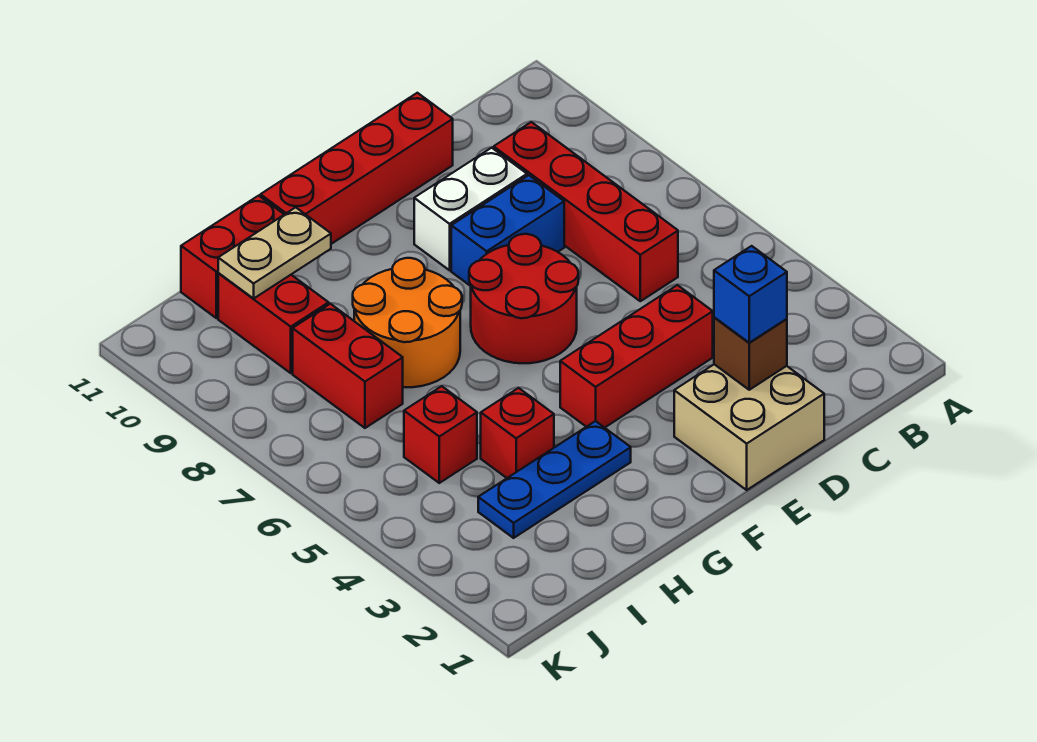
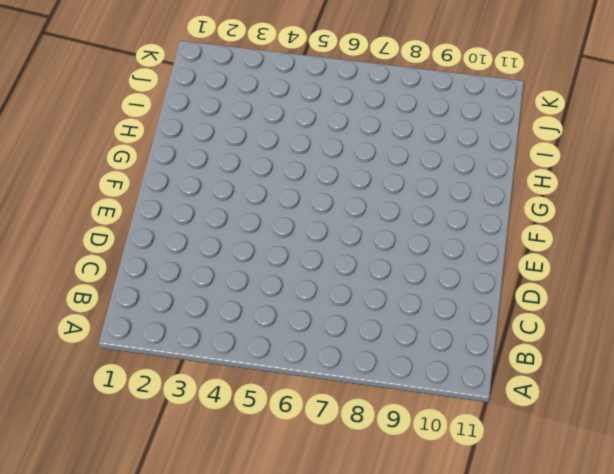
none -> red 1x4 brick [494,122,678,301]
none -> tan 2x2 brick [674,364,824,490]
none -> red 1x3 brick [560,285,713,428]

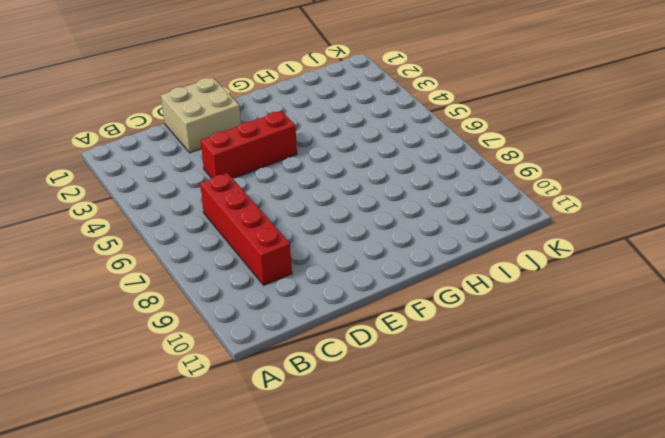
none -> blue 1x2 brick [451,175,564,286]
none -> white 1x2 brick [414,148,527,270]
none -> red 1x4 brick [260,93,453,244]

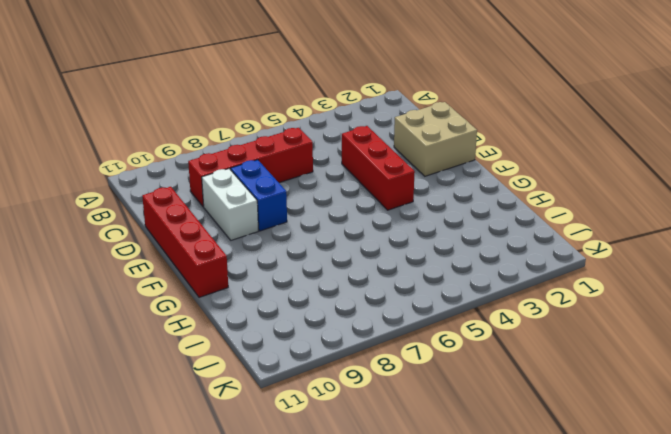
none -> red 2x2 round brick [469,234,578,363]
none -> blue 1x3 plate [478,421,631,538]
none -> orange 2x2 round brick [353,258,462,387]

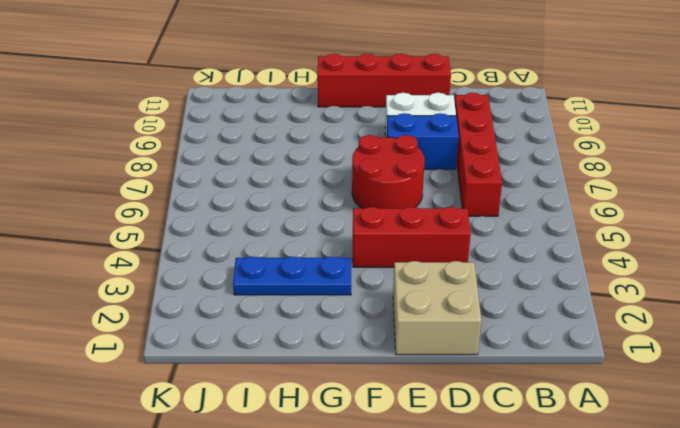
none -> orange 2x2 round brick [353,258,462,387]
none -> red 1x1 brick [481,388,554,478]
none -> red 1x2 brick [181,196,284,318]

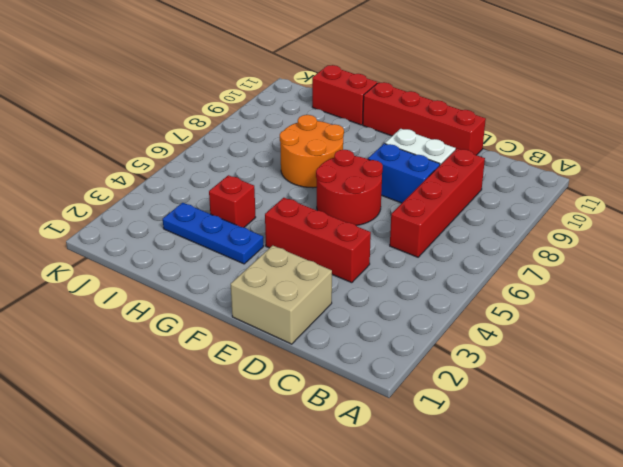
none -> red 1x1 brick [404,386,477,483]
none -> red 1x2 brick [293,304,403,428]
none -> red 1x2 brick [218,273,329,373]

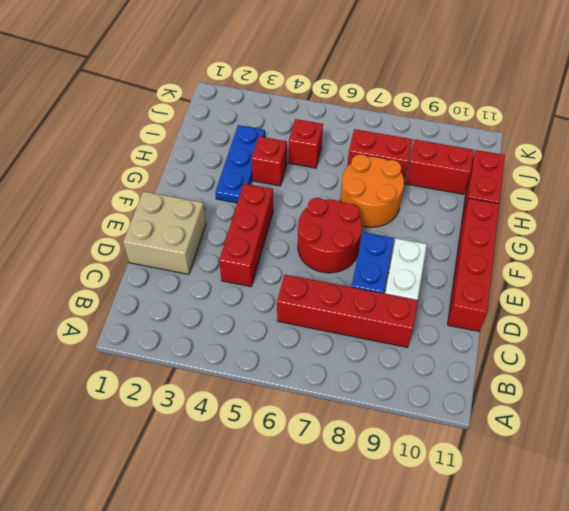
none -> brown 1x1 brick [714,317,787,390]
none -> tan 1x2 plate [218,207,331,299]
none -> blue 1x1 brick [714,246,787,343]

